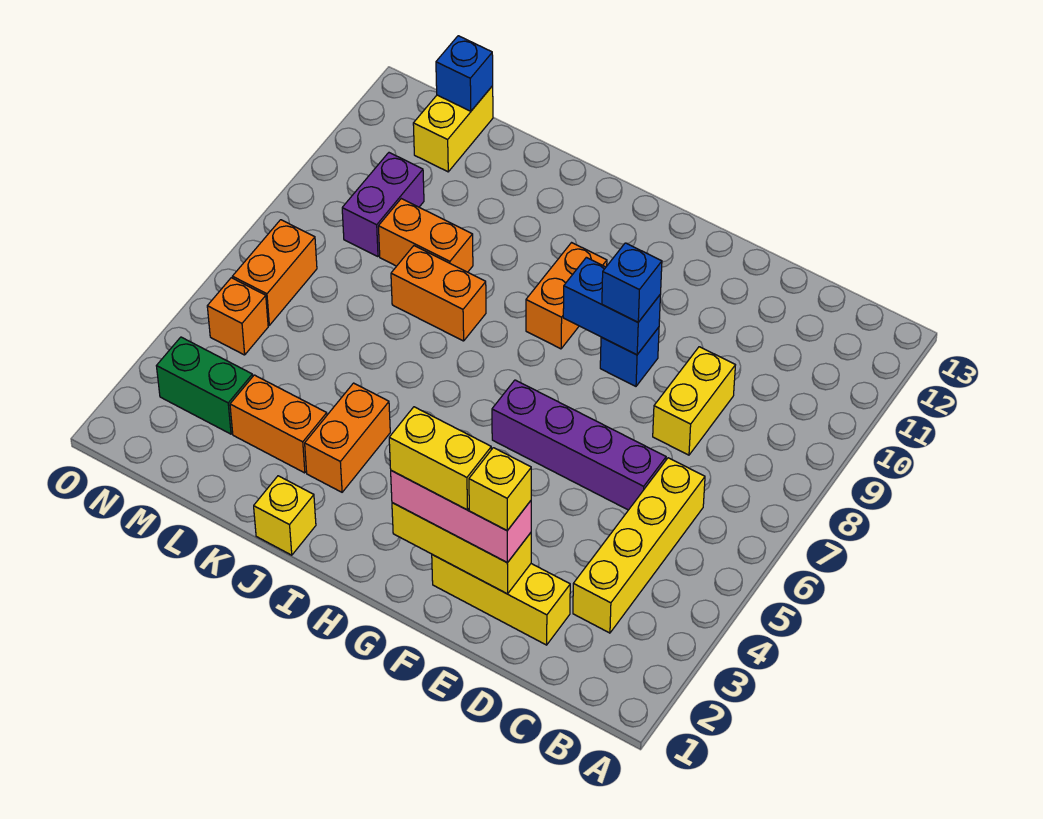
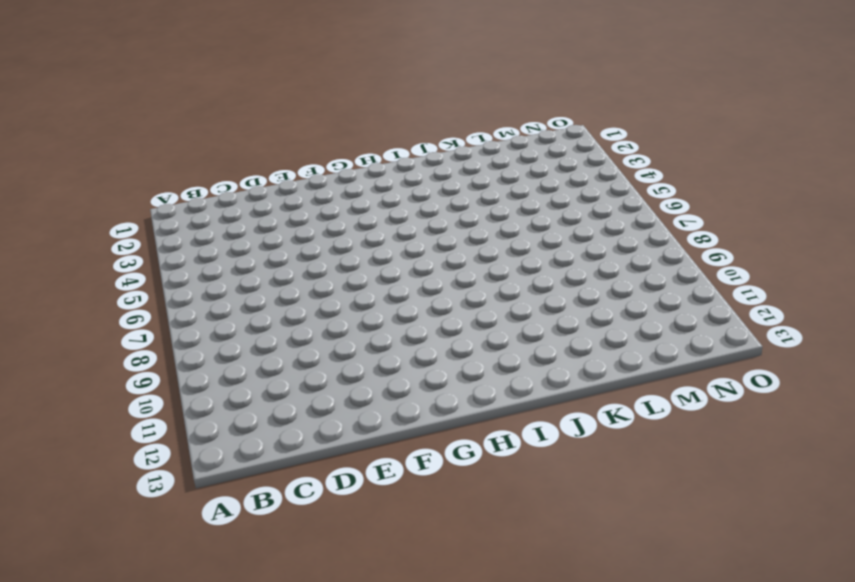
none -> yellow 1x4 brick [573,458,705,633]
none -> yellow 1x3 brick [432,555,570,645]
none -> purple 1x4 brick [492,380,666,510]

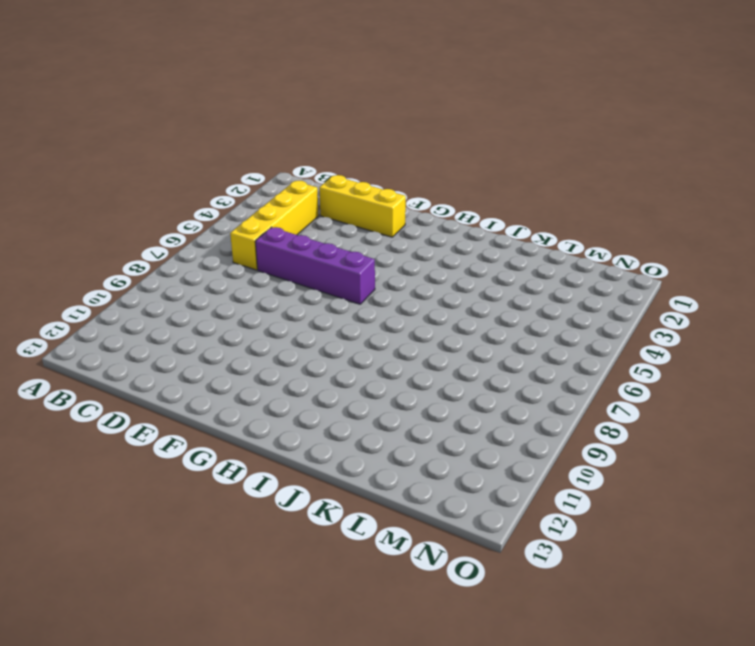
none -> yellow 1x2 brick [653,347,735,455]
none -> blue 1x1 brick [600,327,659,386]
none -> orange 1x2 brick [526,243,607,349]

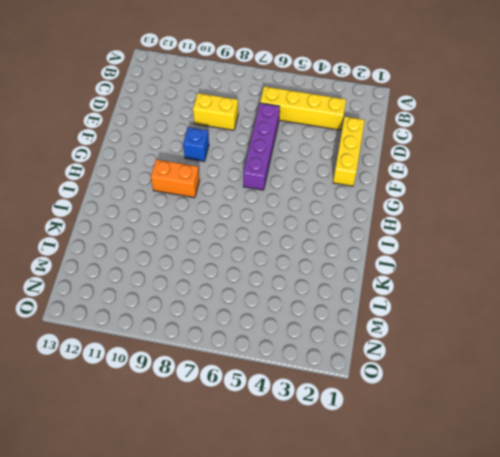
none -> yellow 1x1 brick [254,476,316,555]
none -> orange 1x2 brick [305,383,390,492]
none -> orange 1x2 brick [391,246,486,341]

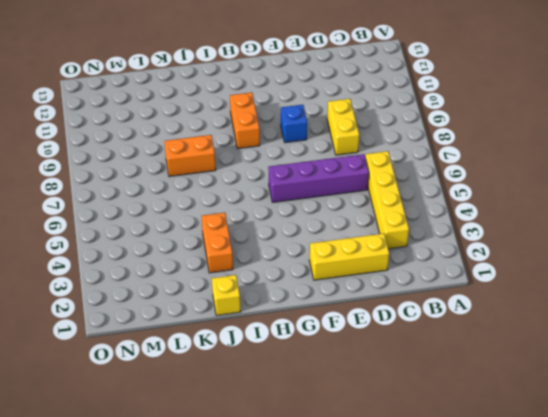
none -> orange 1x2 brick [230,375,327,473]
none -> orange 1x2 brick [378,199,473,272]
none -> green 1x2 brick [157,337,253,434]

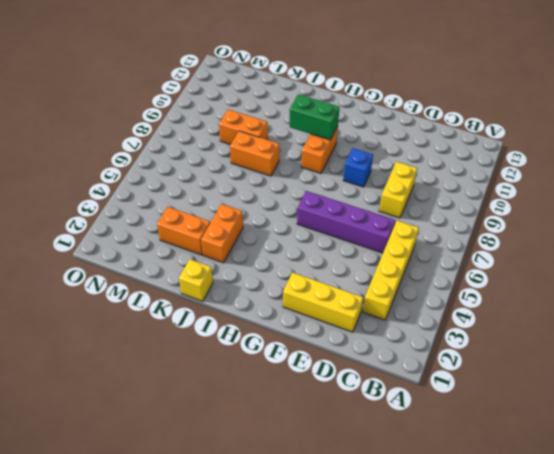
green 1x2 brick [290,94,340,140] -> green 1x2 brick moved to [157,337,253,434]
none -> purple 1x2 brick [342,153,424,257]
none -> yellow 1x2 brick [413,86,493,172]
none -> orange 1x1 brick [207,278,268,355]

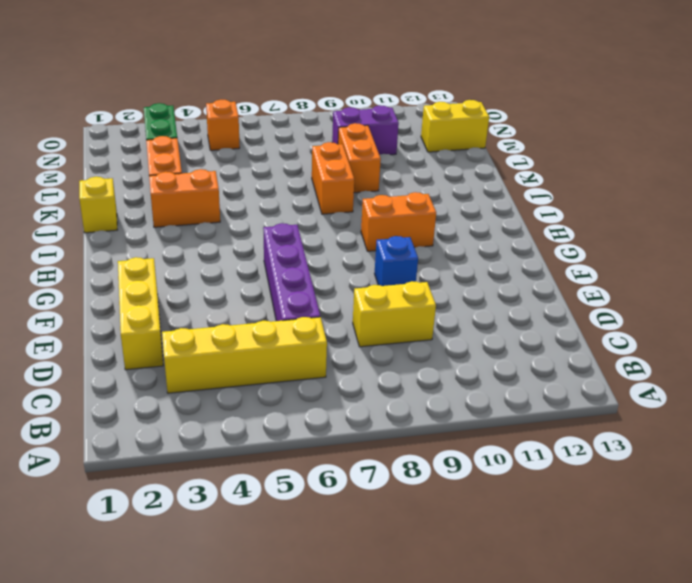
none -> orange 1x2 brick [232,220,317,325]
none -> yellow 1x3 brick [392,503,531,594]
none -> blue 1x2 brick [563,257,661,355]

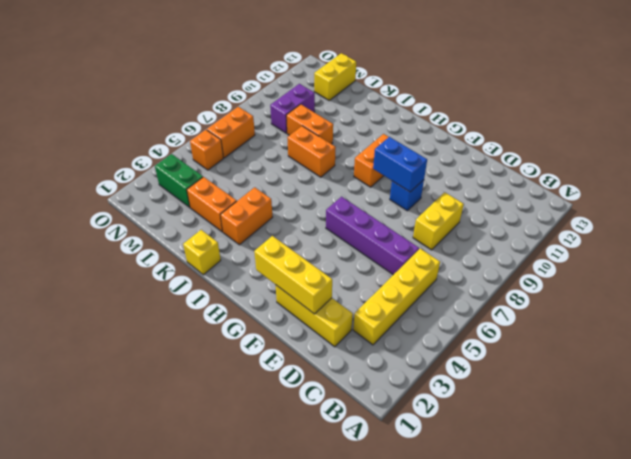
none -> blue 1x1 brick [436,36,493,111]
none -> pink 1x3 brick [391,471,531,563]
none -> blue 1x1 brick [602,243,662,322]

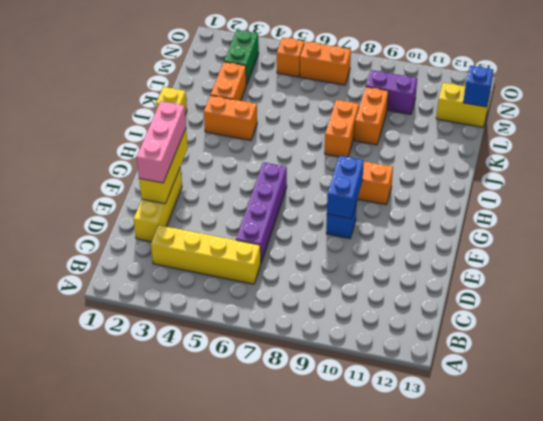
none -> yellow 1x2 brick [653,347,735,455]
none -> blue 1x1 brick [602,243,662,322]
none -> yellow 1x1 brick [469,448,531,530]

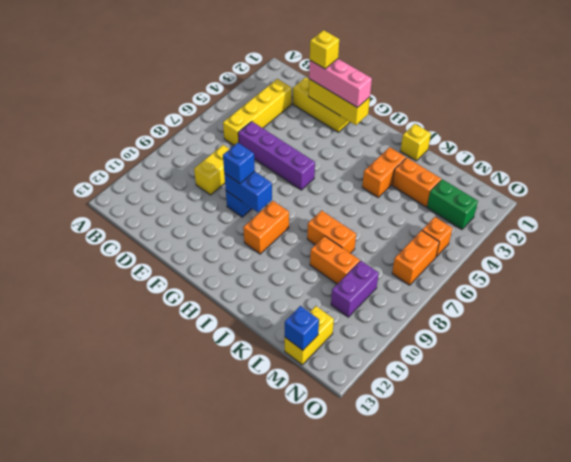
none -> yellow 1x2 brick [389,407,491,510]

